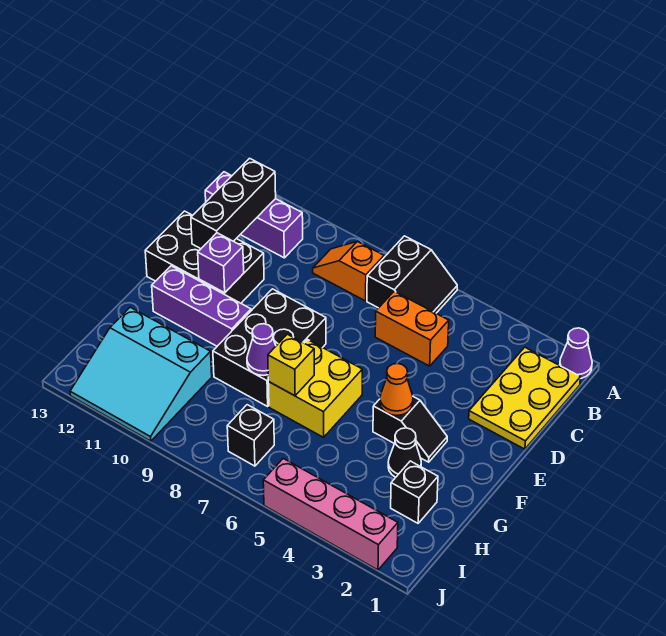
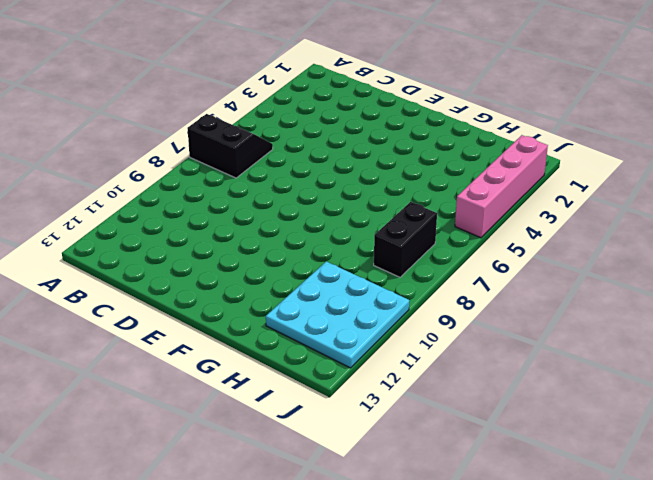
cyan 3x3 plate [266,261,409,368] -> cyan 3x3 slope [70,307,212,441]
black 1x2 brick [374,202,437,277] -> black 1x1 brick [227,405,274,466]
none -> purple 1x1 cone [560,328,592,379]
none -> yellow 2x3 plate [469,347,581,449]
none -> orange 1x2 slope [313,241,384,301]

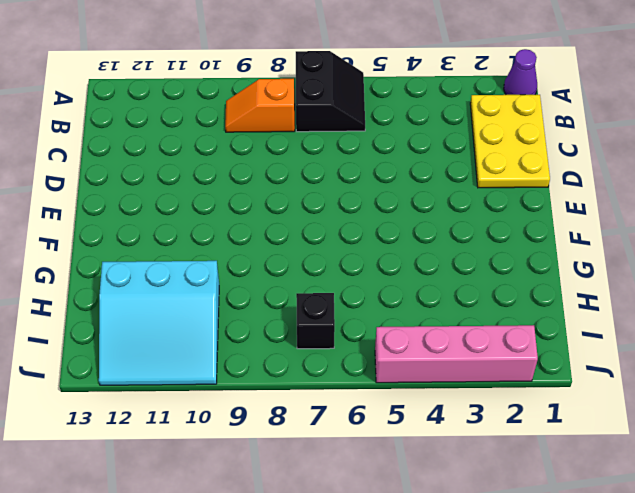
none -> purple 1x3 brick [205,172,303,258]
none -> orange 1x2 brick [375,291,449,366]
none -> black 2x3 brick [145,211,264,303]

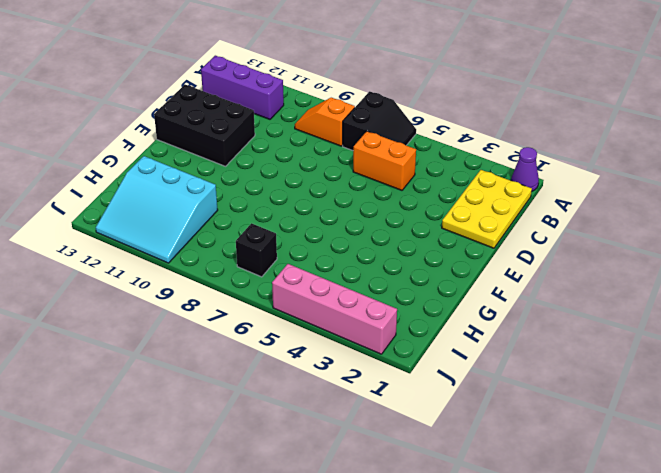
none -> black 2x3 brick [213,289,326,406]
none -> black 1x2 slope [373,397,447,462]
none -> yellow 2x2 brick [268,340,362,437]

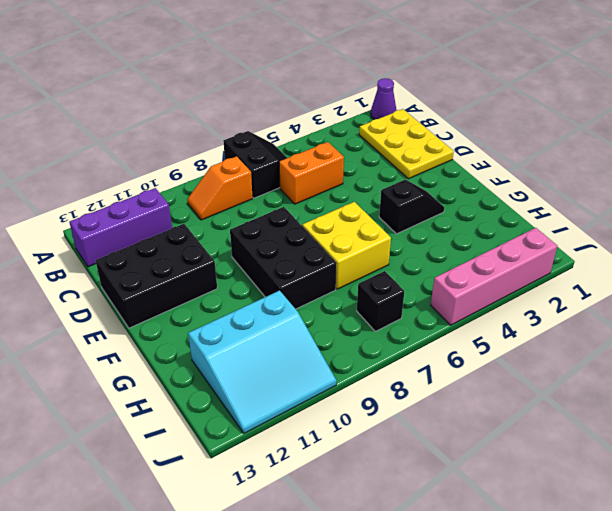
none -> purple 1x3 brick [152,266,251,346]
none -> black 1x1 cone [388,428,421,477]
none -> black 1x1 brick [391,461,438,523]

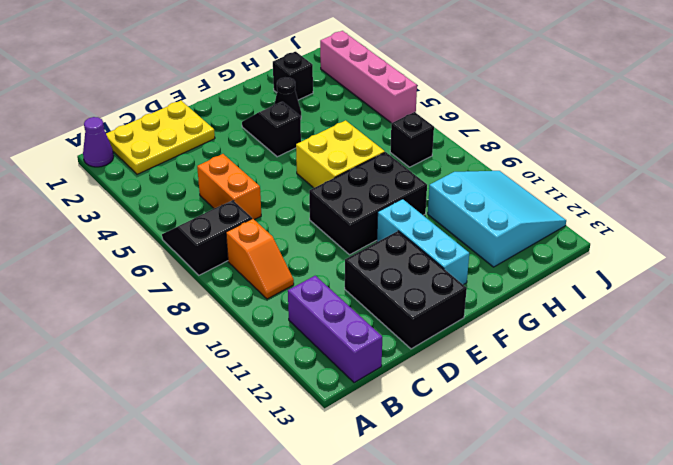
cyan 1x3 brick [377,199,469,285] -> purple 1x3 brick [152,266,251,346]
none -> black 1x3 brick [191,158,276,249]
none -> purple 1x1 brick [198,233,244,293]
none -> orange 1x1 cone [380,364,413,415]

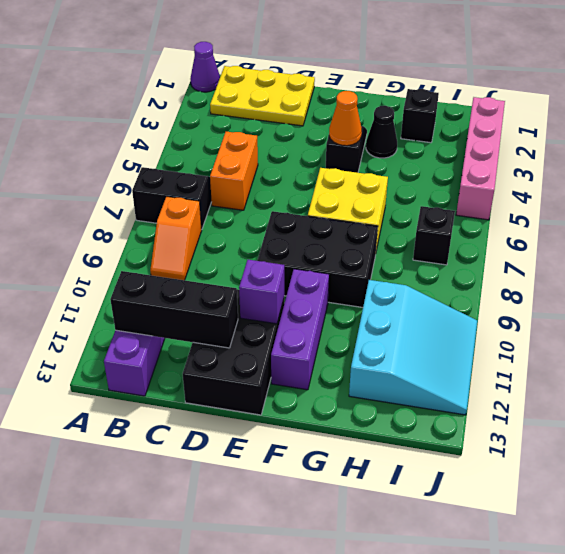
none -> yellow 1x1 brick [268,334,314,396]
none -> purple 1x1 cone [247,324,276,375]

